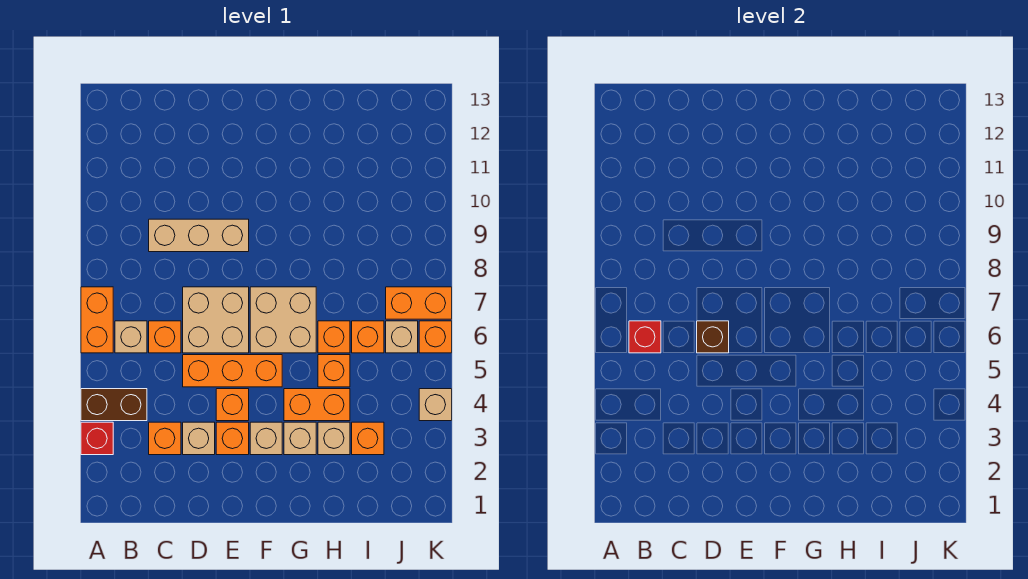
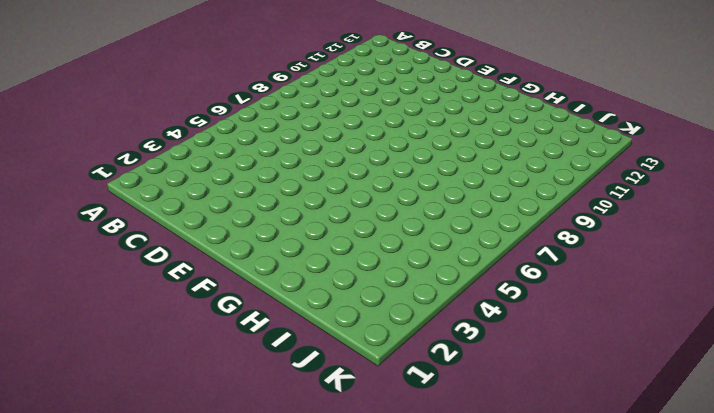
none -> red 1x1 brick [81,422,113,455]
none -> brown 1x2 brick [81,389,147,421]
none -> orange 1x2 brick [81,287,113,353]

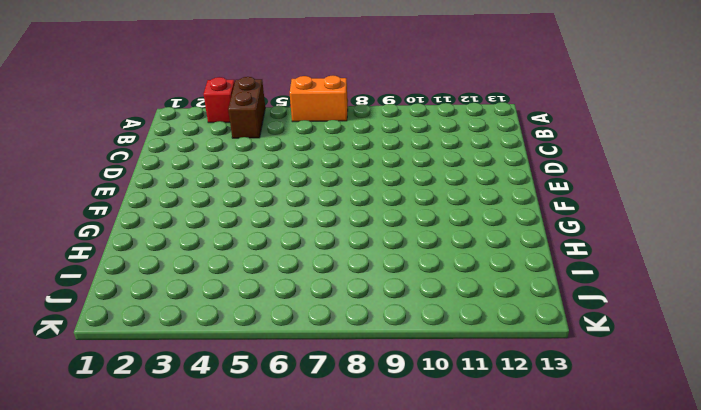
none -> tan 1x1 brick [115,321,147,353]
none -> orange 1x1 brick [149,422,181,455]
none -> orange 1x1 brick [149,321,181,353]

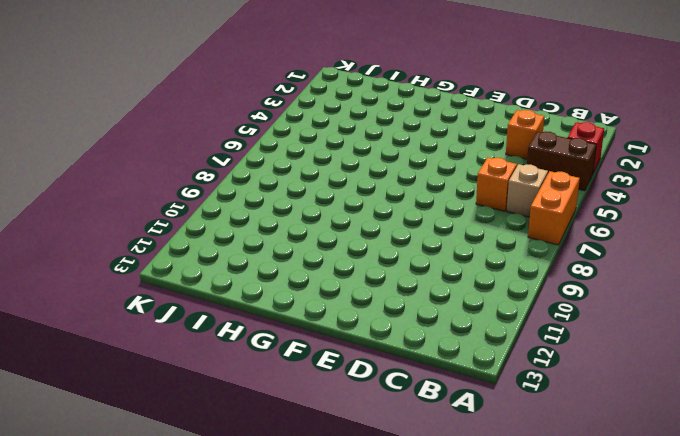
none -> tan 1x3 brick [149,219,249,252]
none -> tan 1x1 brick [183,422,215,455]
none -> orange 1x3 brick [183,355,282,387]

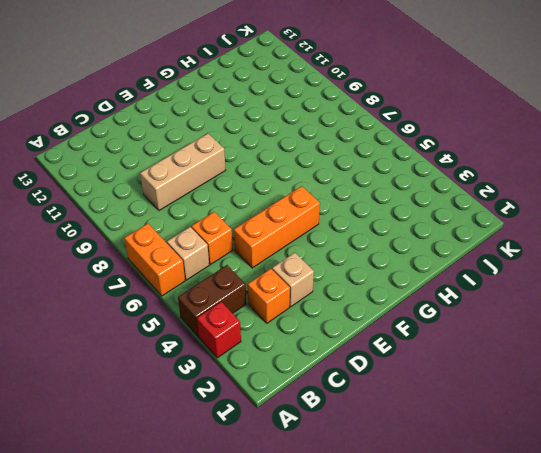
none -> tan 2x2 brick [183,287,249,353]
none -> orange 1x1 brick [216,422,249,455]
none -> orange 1x1 brick [216,389,249,421]

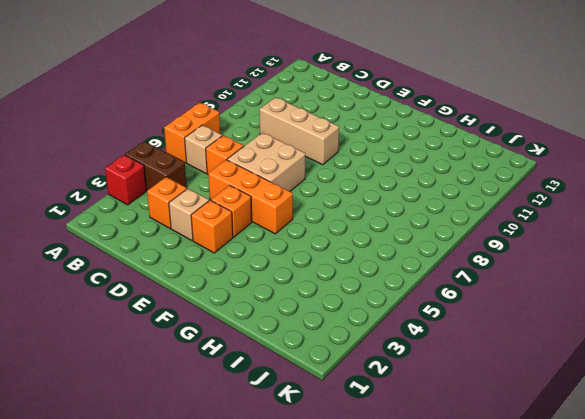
none -> tan 1x1 brick [250,422,282,455]
none -> tan 2x2 brick [250,287,316,353]
none -> tan 1x1 brick [284,422,316,455]

